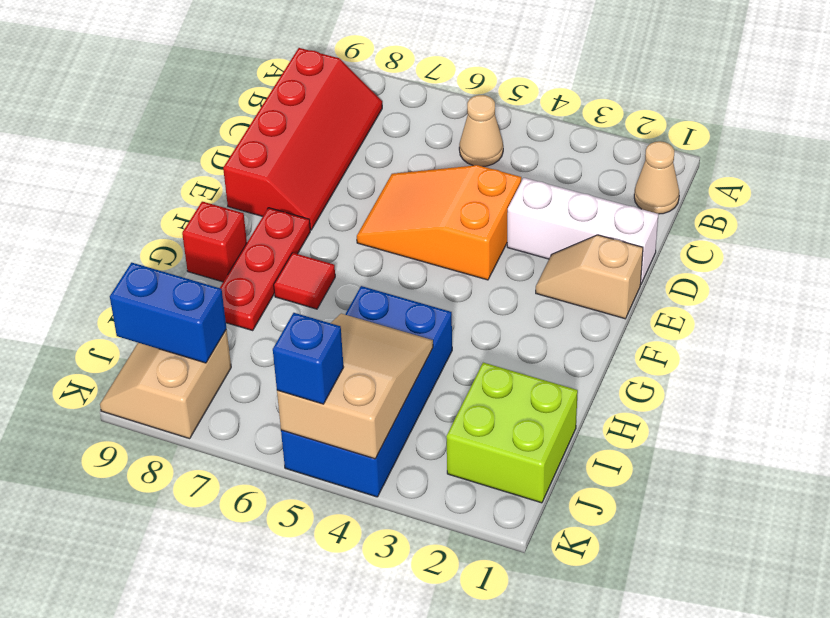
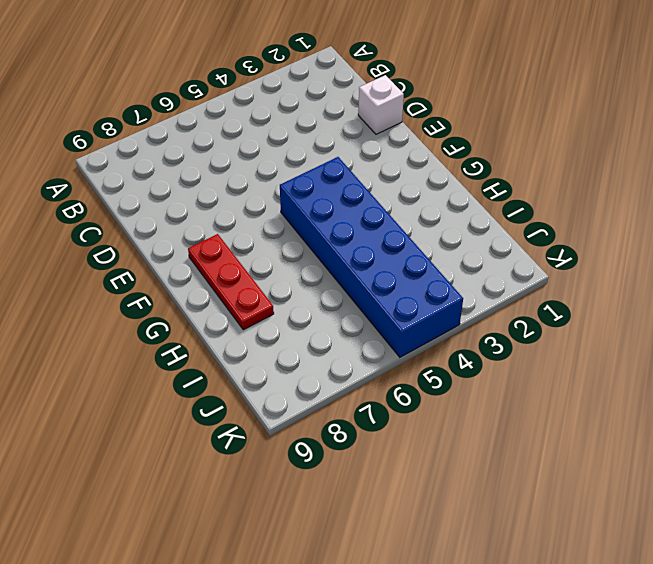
white 1x1 brick [358,75,404,134] -> white 1x3 brick [507,178,658,283]
blue 2x6 brick [280,157,463,357] -> blue 2x4 brick [281,286,452,497]
none -> tan 1x1 cone [634,141,679,214]
none -> tan 1x1 cone [459,95,503,166]
none -> red 2x4 slope [223,48,382,230]

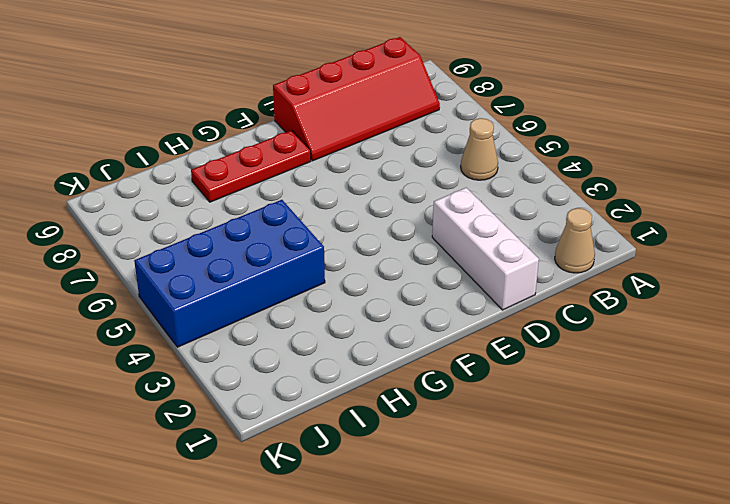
none -> orange 2x3 slope [357,165,521,280]
none -> tan 1x2 slope [536,235,643,319]
none -> red 1x1 tile [274,253,335,309]

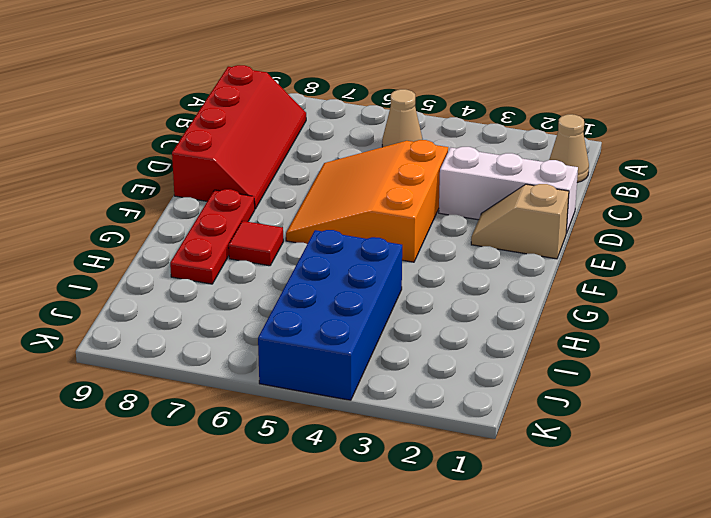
orange 3x3 slope [286,140,448,262] -> orange 2x3 slope [357,165,521,280]
none -> red 1x1 brick [182,202,247,282]
none -> lime 2x2 brick [446,363,578,503]
none -> tan 2x2 slope [100,329,231,439]

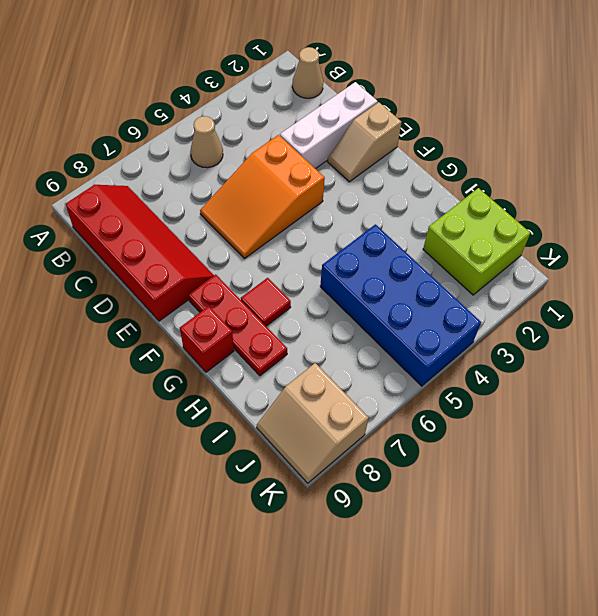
none -> tan 2x3 slope [277,314,433,459]
none -> blue 1x2 brick [110,263,226,363]
none -> blue 1x1 brick [273,313,344,404]

